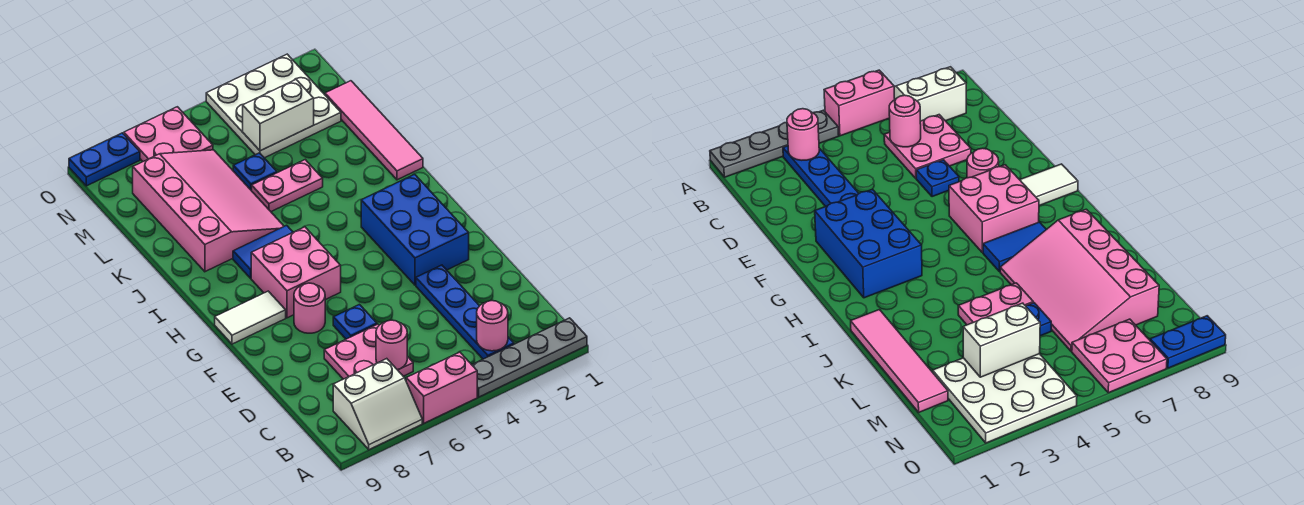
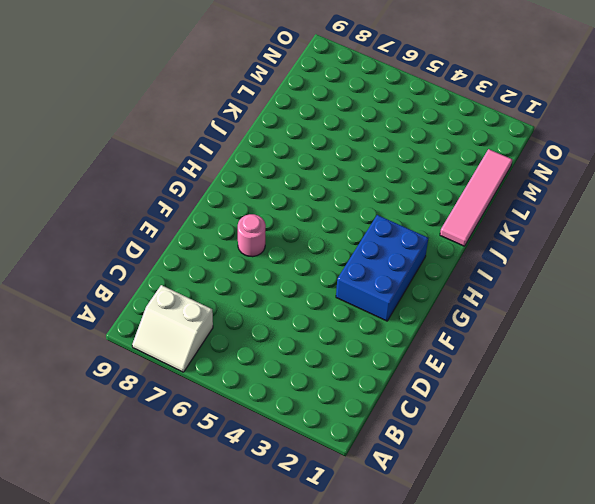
none -> grey 1x4 plate [472,318,587,397]
none -> pink 1x2 brick [406,352,477,423]
none -> blue 1x4 plate [416,265,514,359]

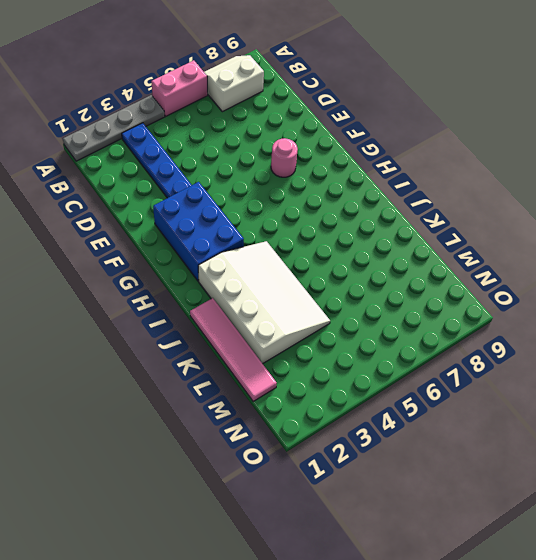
white 3x4 slope [198,241,330,364] -> pink 1x2 plate [252,160,323,212]
none -> pink 2x2 plate [324,324,413,379]
none -> blue 1x1 plate [333,305,377,339]
none -> pink 2x2 brick [251,227,341,318]

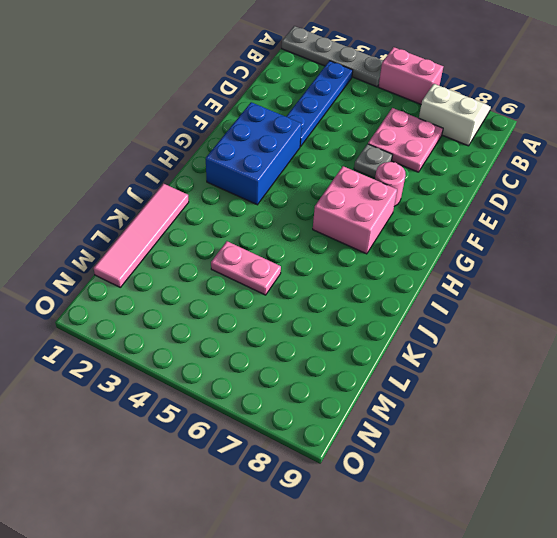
grey 1x1 plate [354,144,392,178] -> blue 1x1 plate [333,305,377,339]
none -> white 1x2 tile [215,291,286,344]
none -> blue 1x2 tile [233,225,293,278]
none -> pink 3x4 slope [133,150,284,272]

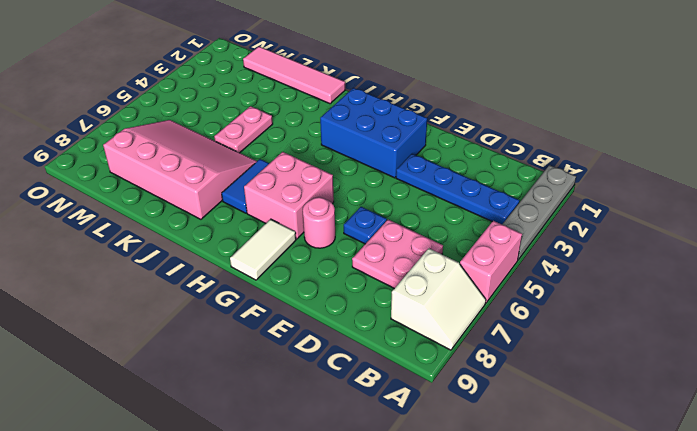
none -> blue 1x1 plate [233,153,277,191]
none -> white 3x3 plate [206,54,341,158]
none -> pink 2x2 plate [124,107,213,161]

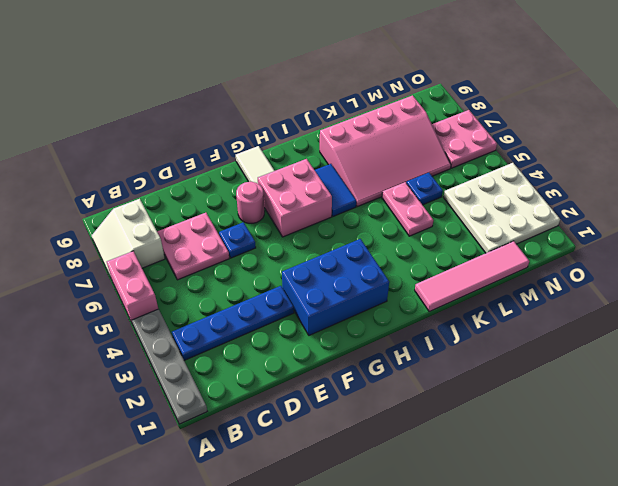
none -> blue 1x2 plate [69,133,140,186]
none -> pink 1x1 round brick [477,301,508,351]
none -> pink 1x1 round brick [376,320,407,370]

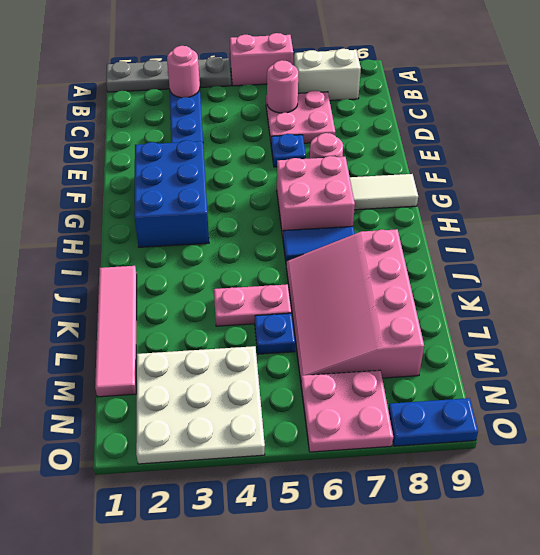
none -> white 1x2 brick [243,80,314,151]

